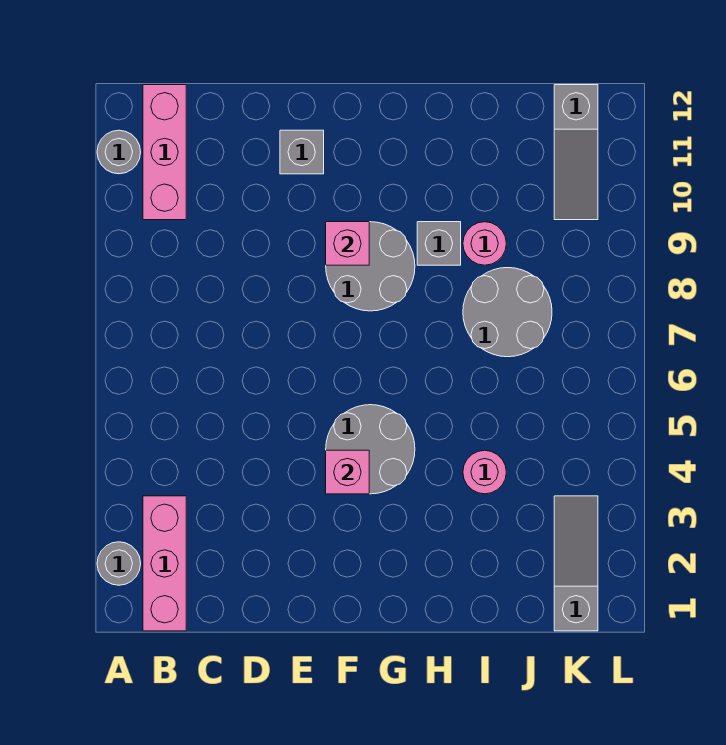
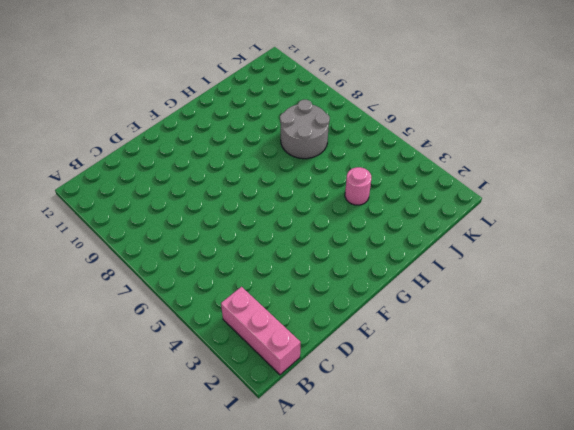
none -> grey 1x1 round brick [97,542,141,585]
none -> grey 1x1 round brick [97,130,141,174]
none -> pink 1x3 brick [143,85,186,220]

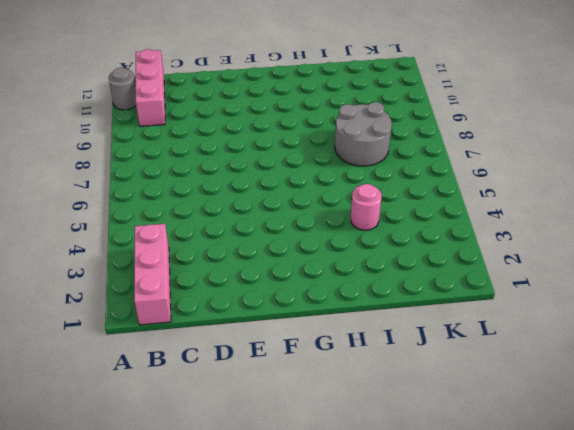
none -> grey 1x1 round brick [97,542,141,585]
none -> grey 1x1 brick [280,130,324,174]
none -> grey 2x2 round brick [326,405,415,494]

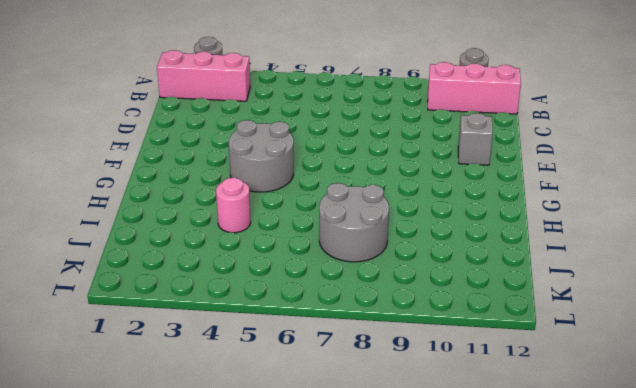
none -> grey 2x2 round brick [326,222,415,311]
none -> grey 1x1 brick [417,222,461,265]
none -> pink 1x1 round brick [463,222,506,265]

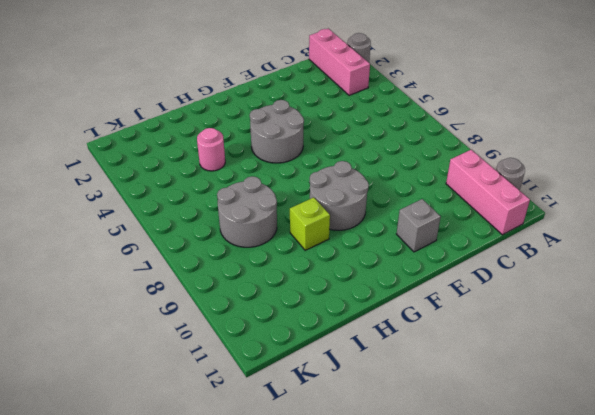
lime 1x1 brick [290,198,330,250] -> grey 1x1 brick [417,222,461,265]
none -> pink 1x1 round brick [463,222,506,265]
none -> grey 1x3 slope [554,496,598,631]
none -> grey 1x3 slope [554,85,598,220]

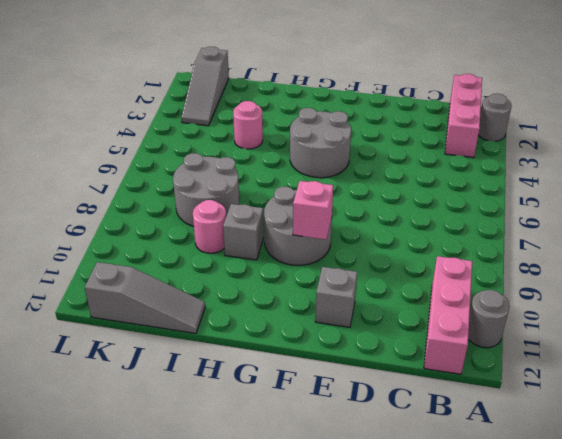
grey 1x3 slope [85,262,205,333] -> grey 1x3 slope turned to [554,85,598,220]
none -> pink 1x1 brick [326,450,369,494]

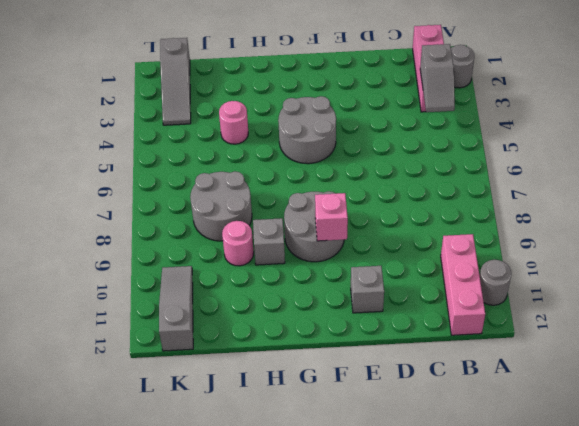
grey 1x2 slope [420,44,455,112] -> none
none -> pink 1x1 brick [326,450,369,494]

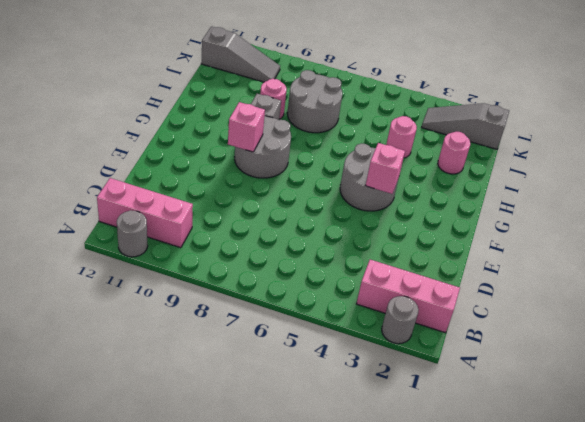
pink 1x1 round brick [438,132,470,174] -> none
none -> grey 1x1 brick [280,130,324,174]

